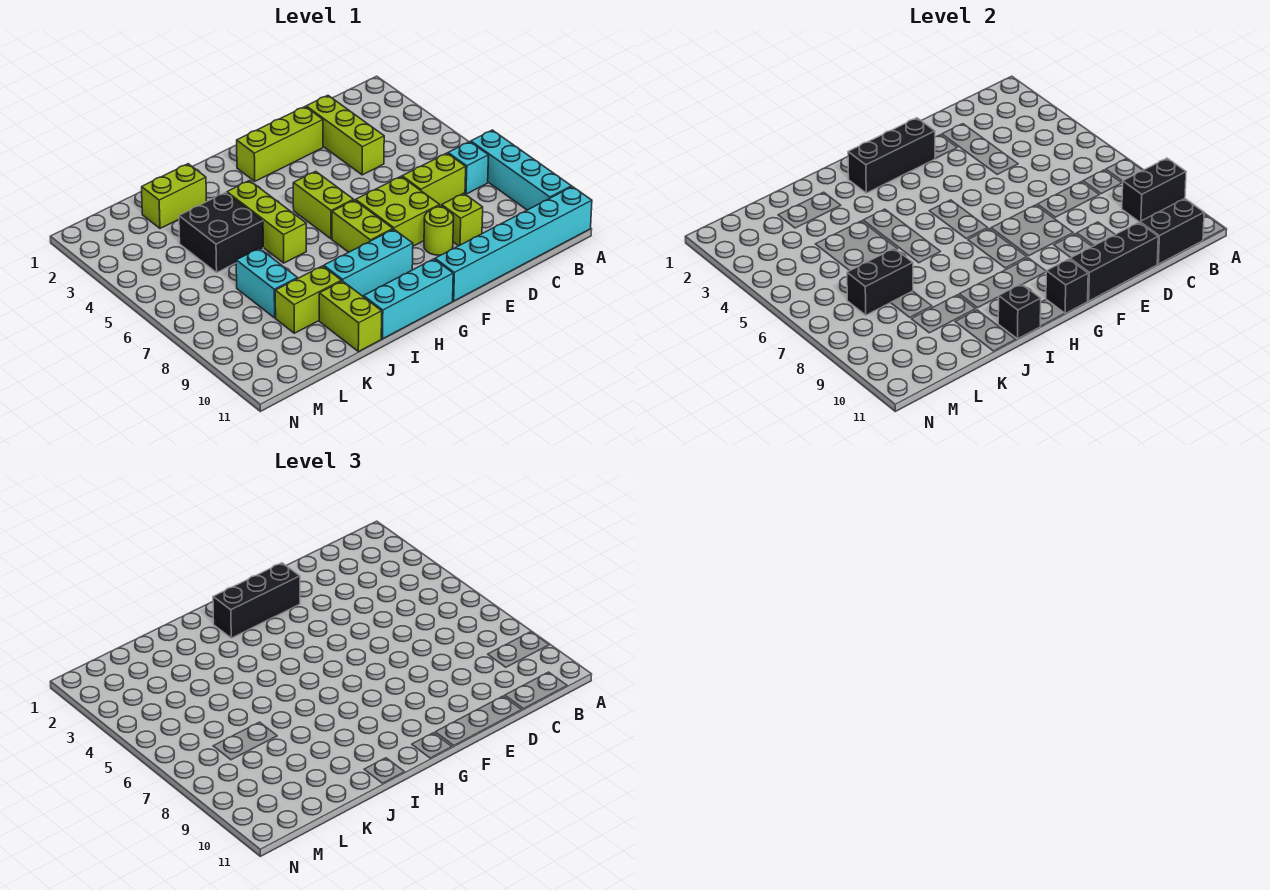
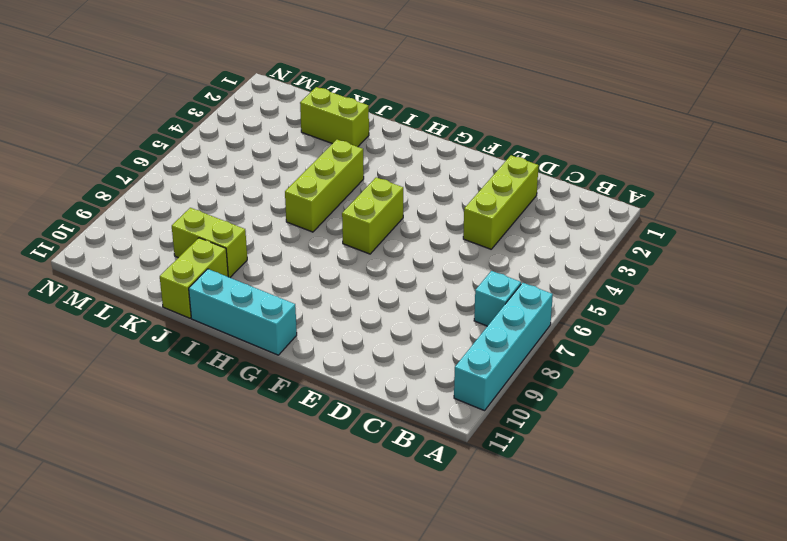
none -> cyan 1x6 brick [435,187,592,301]
none -> lime 1x2 brick [402,153,466,207]
none -> lime 1x1 brick [442,193,483,246]

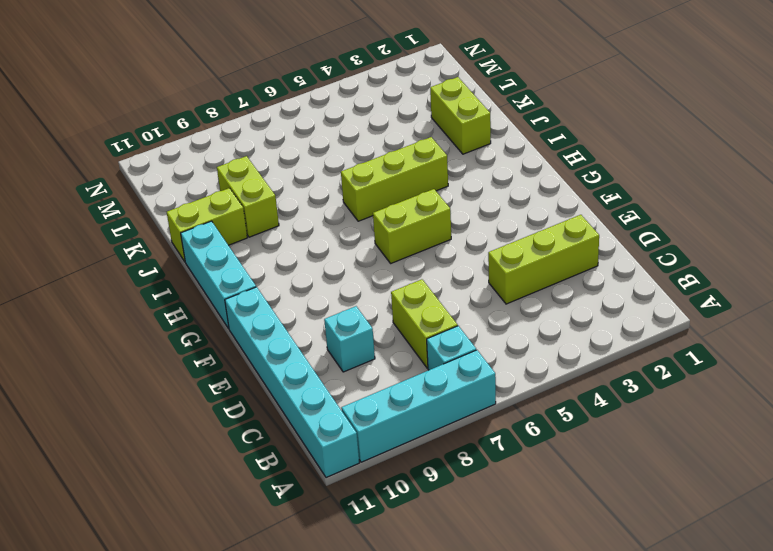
cyan 1x1 brick [324,306,375,372] -> lime 1x1 brick [442,193,483,246]
none -> lime 1x3 brick [237,107,323,181]
none -> lime 2x2 brick [356,177,440,246]
none -> lime 1x1 round brick [424,207,454,255]

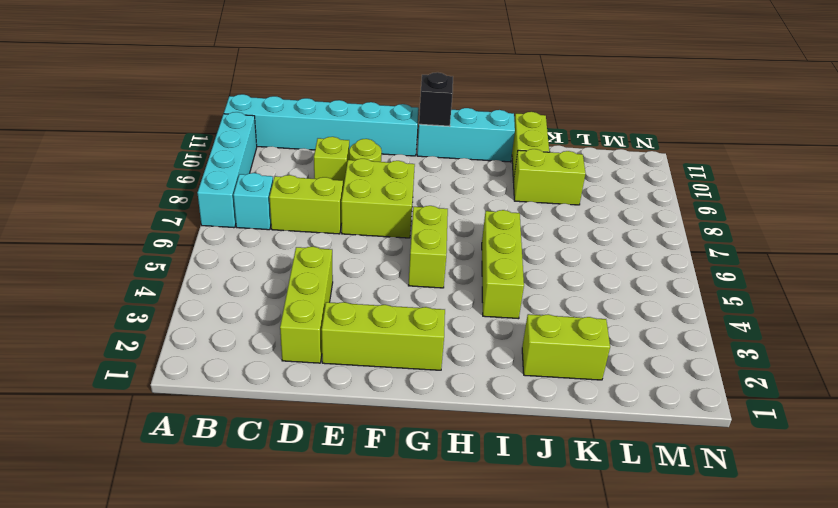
none -> lime 1x2 brick [332,200,393,252]
none -> cyan 1x3 brick [324,229,413,297]
none -> black 2x2 brick [179,192,263,273]

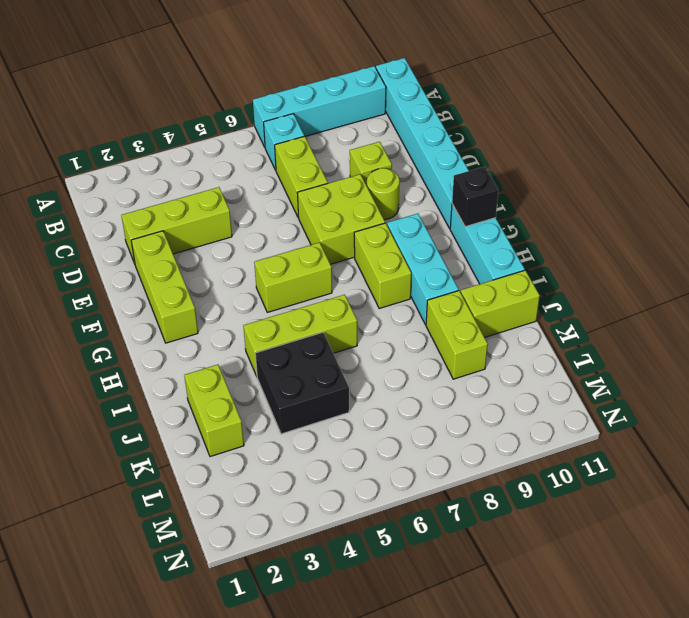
lime 1x2 brick [354,223,411,308] -> lime 1x2 brick turned to [332,200,393,252]
none -> cyan 1x2 brick [236,248,298,318]
none -> black 1x2 brick [1122,158,1186,222]
none -> black 1x2 brick [1140,199,1204,264]

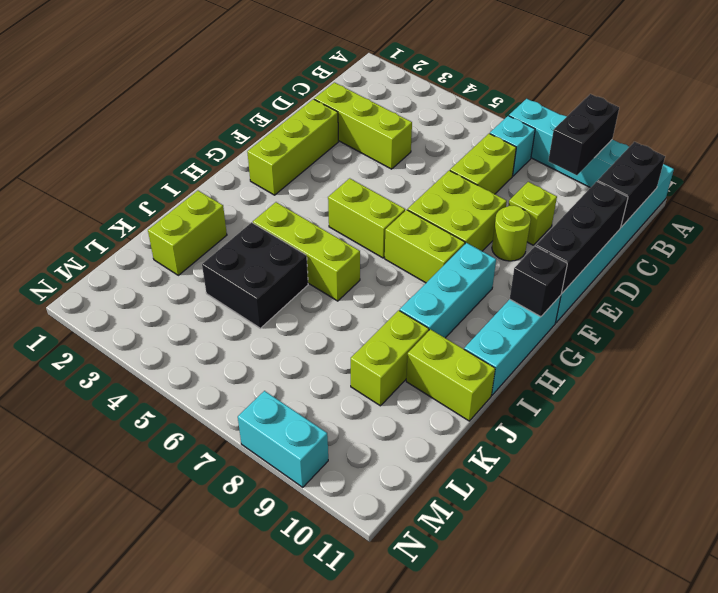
cyan 1x2 brick [238,391,328,487] -> cyan 1x2 brick moved to [236,248,298,318]
none -> black 1x3 brick [848,118,935,193]
none -> black 1x1 brick [998,284,1041,339]
none -> black 1x2 brick [847,248,913,315]

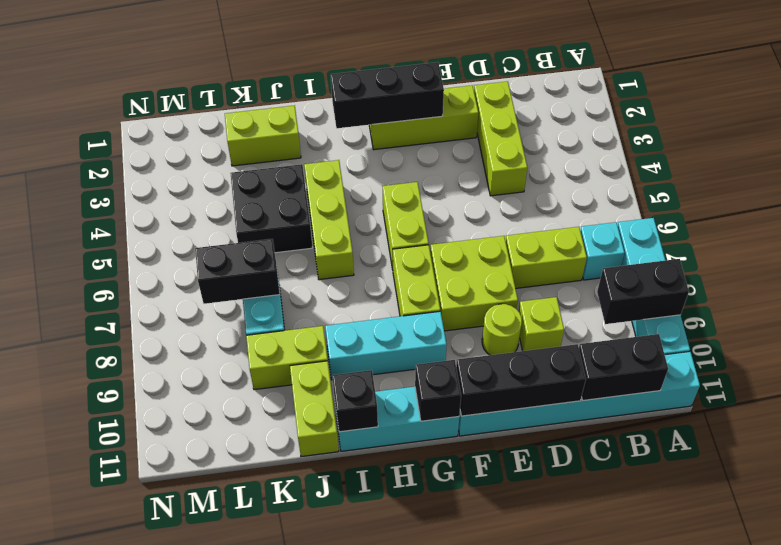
none -> black 1x3 brick [213,563,300,638]

